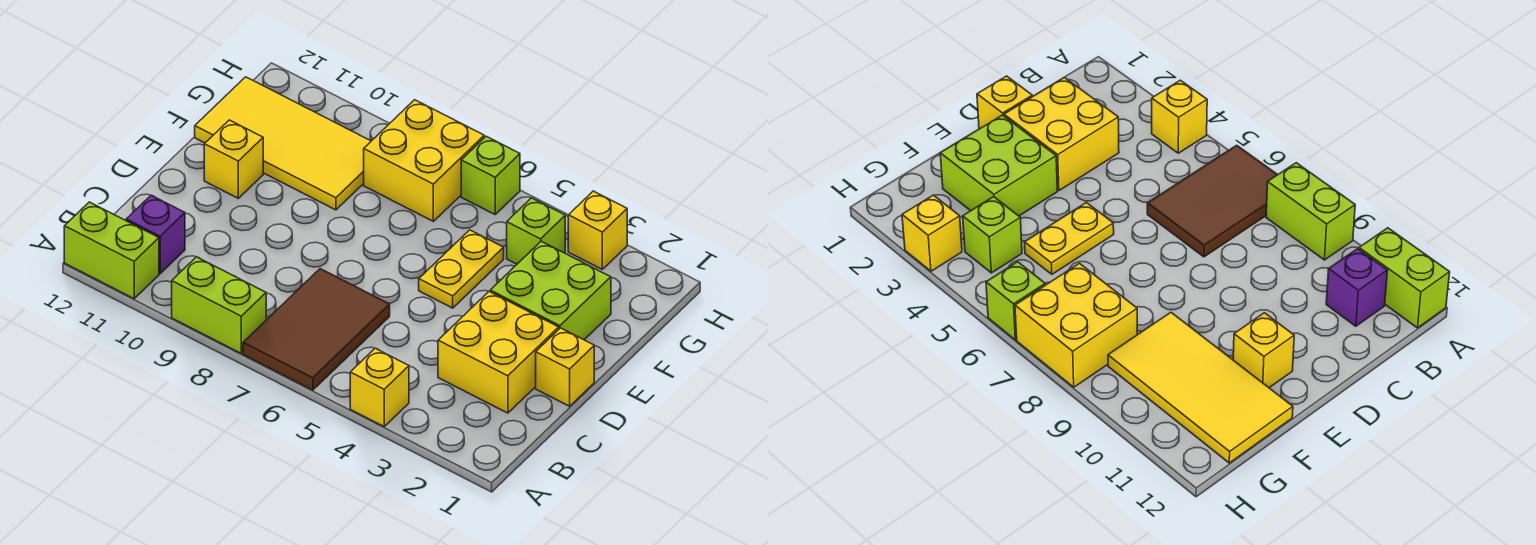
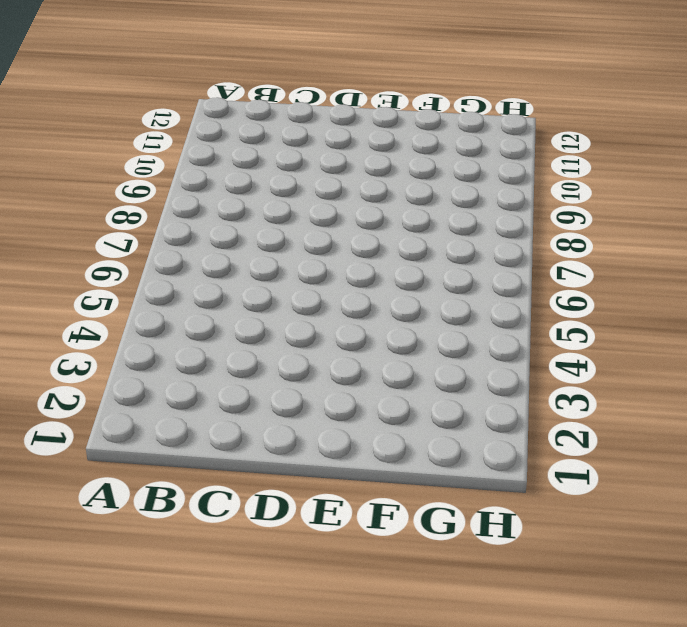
none -> yellow 1x1 brick [350,348,409,427]
none -> brown 2x3 tile [243,269,390,390]
none -> lime 1x2 brick [172,257,266,353]

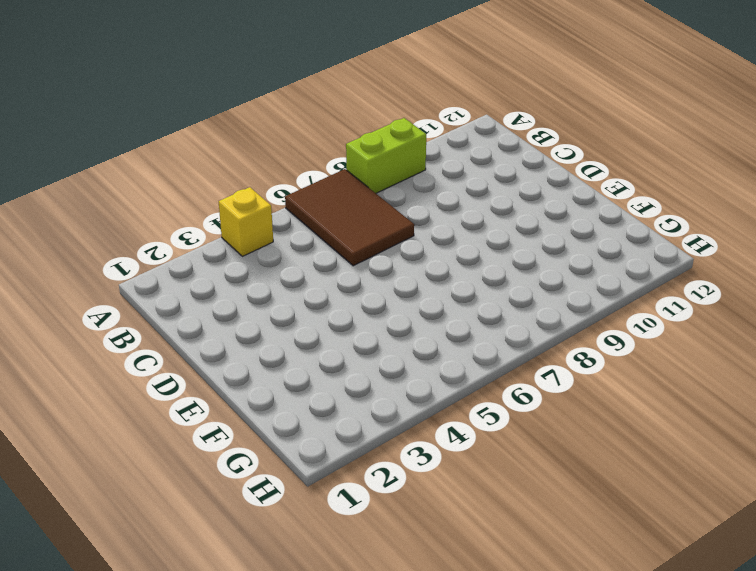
none -> lime 1x2 brick [64,202,159,299]
none -> purple 1x1 brick [126,195,185,273]
none -> yellow 2x2 brick [438,292,559,413]

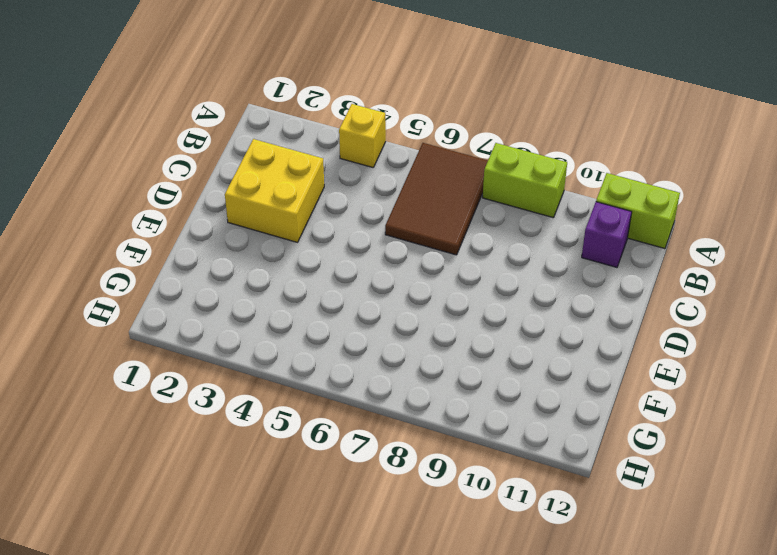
none -> yellow 1x1 brick [536,328,594,406]
none -> lime 2x2 brick [490,241,611,340]
none -> yellow 1x2 plate [419,230,504,308]

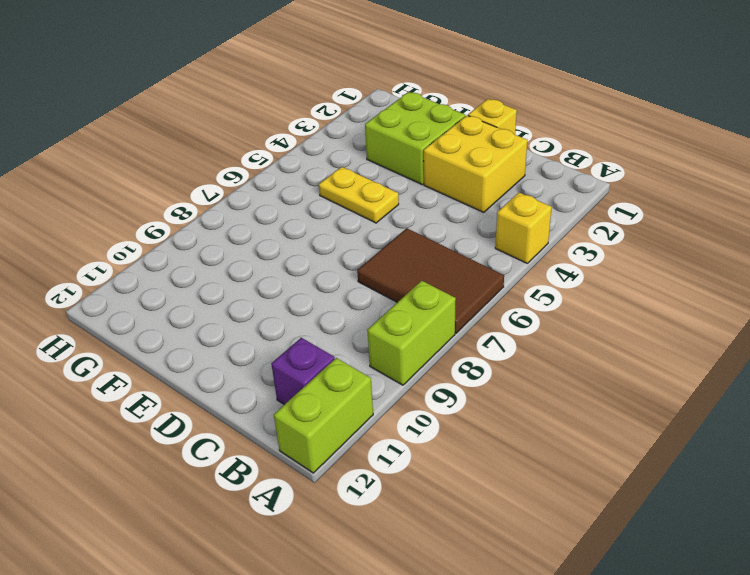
none -> yellow 1x1 brick [204,120,263,198]
none -> yellow 2x4 tile [195,77,371,210]
none -> lime 1x1 brick [507,198,565,264]

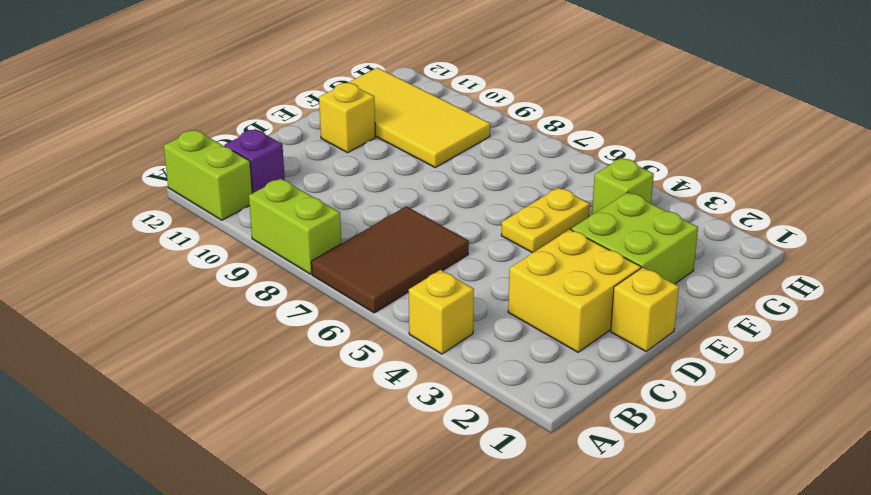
none -> yellow 2x2 brick [364,100,484,221]
none -> yellow 1x1 brick [568,191,627,269]
none -> lime 1x1 brick [461,136,520,214]

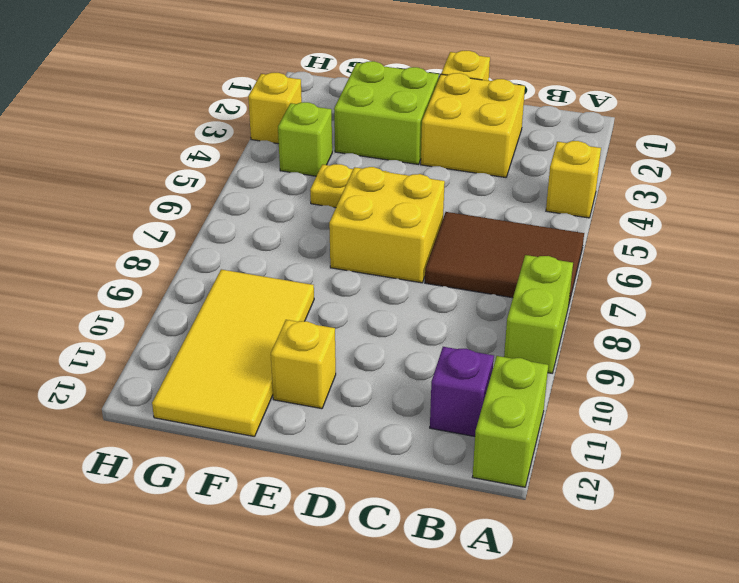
yellow 2x2 brick [329,167,445,283] -> yellow 2x2 brick moved to [364,100,484,221]
none -> lime 1x1 brick [461,136,520,214]

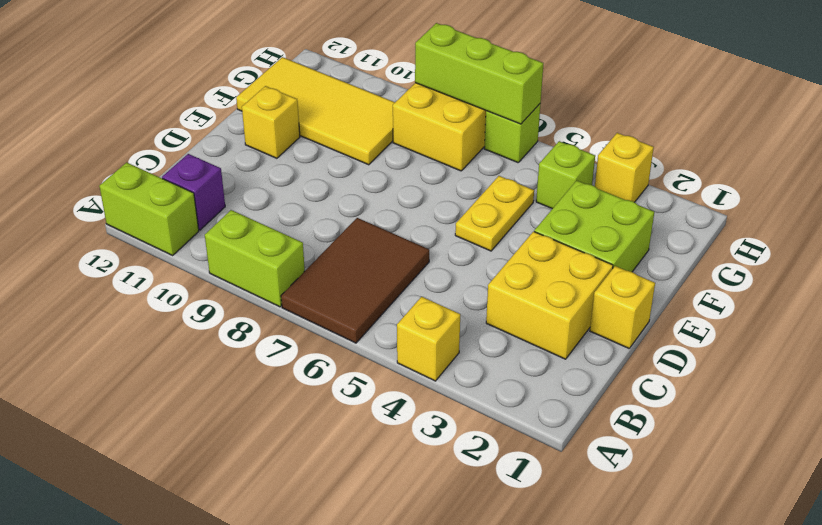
lime 1x3 brick [415,23,544,124] -> none

